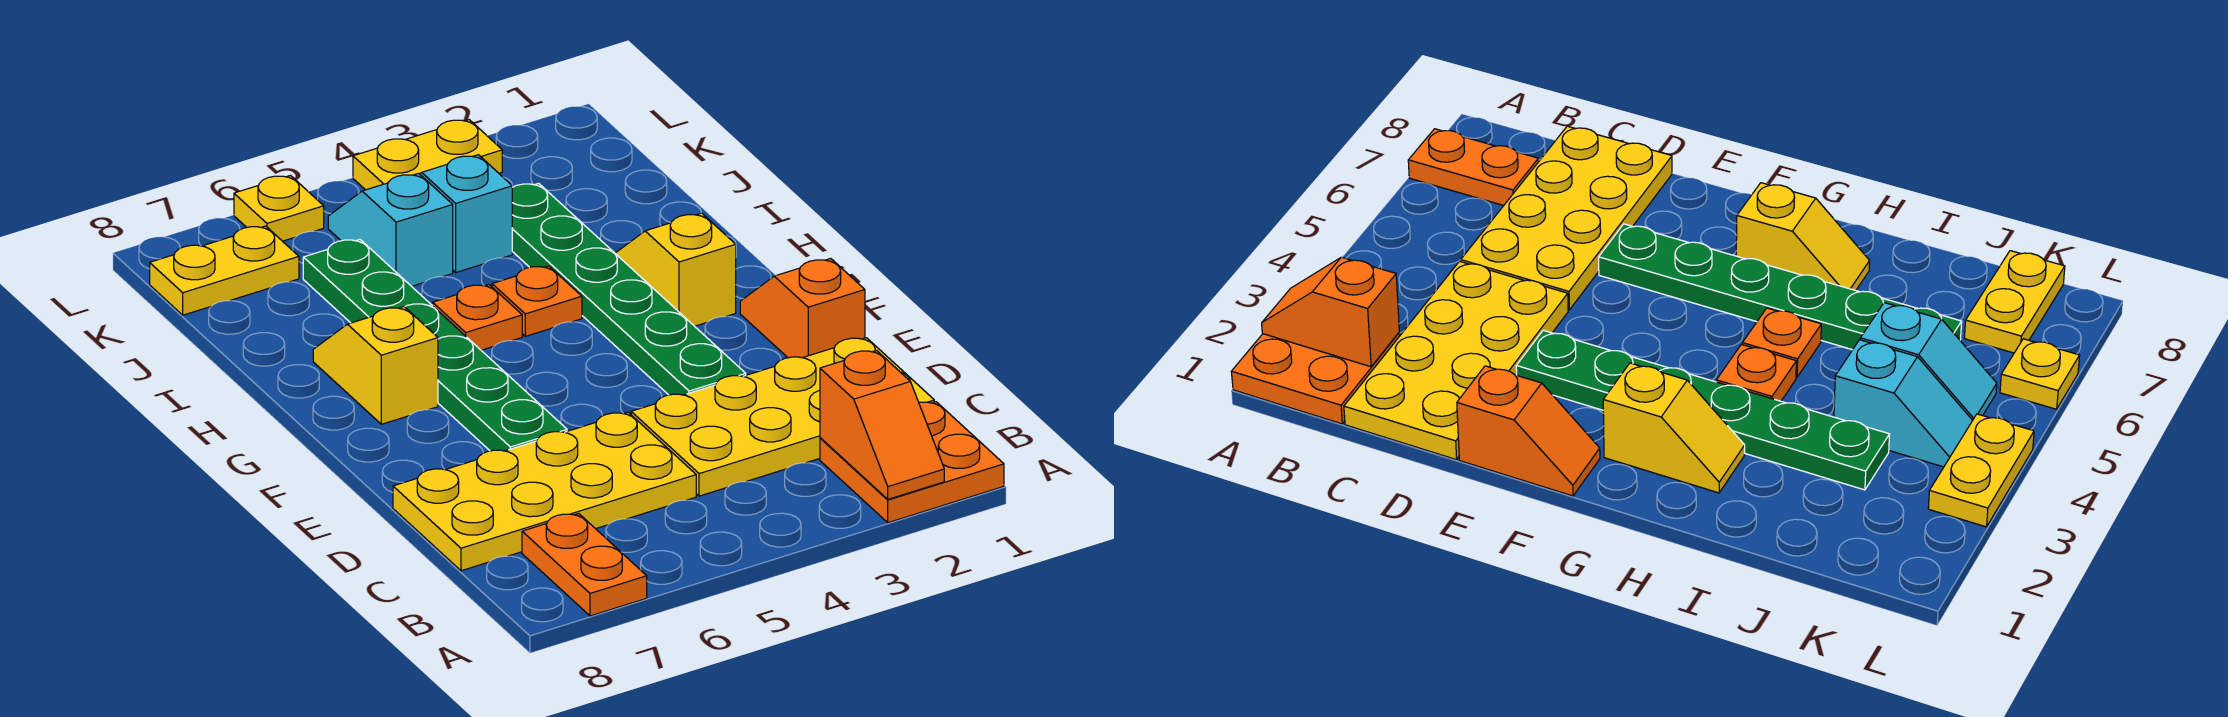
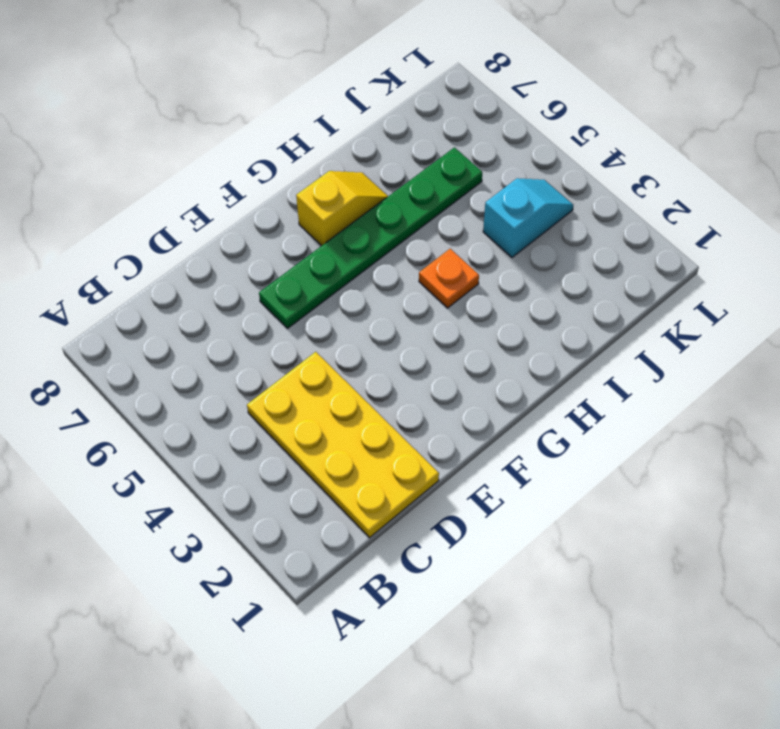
none -> orange 2x2 plate [820,402,1004,523]
none -> orange 1x2 plate [522,514,647,616]
none -> yellow 2x4 plate [393,412,696,571]

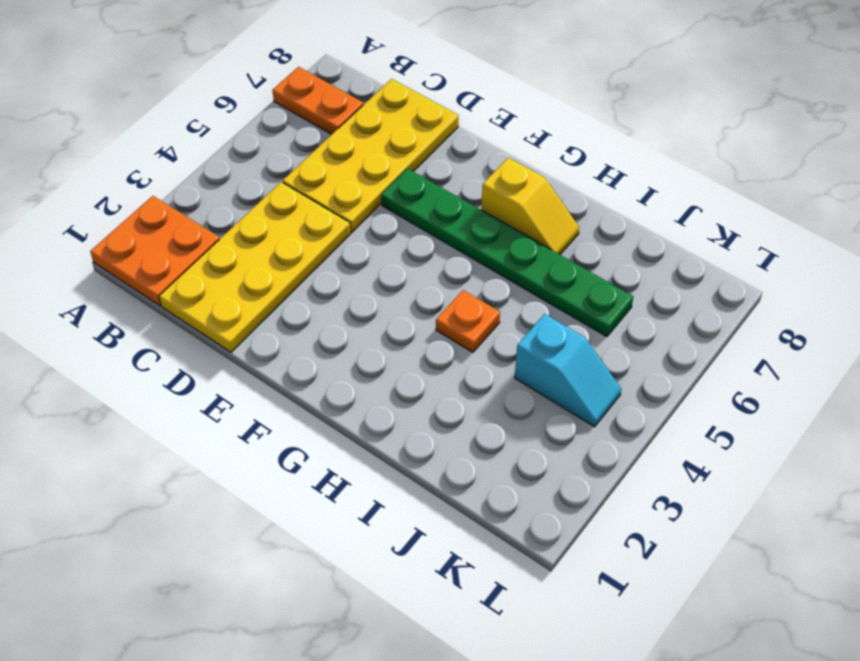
none -> orange 1x2 slope [740,258,865,358]
none -> green 1x6 plate [512,183,746,395]
none -> yellow 1x2 slope [615,213,736,326]

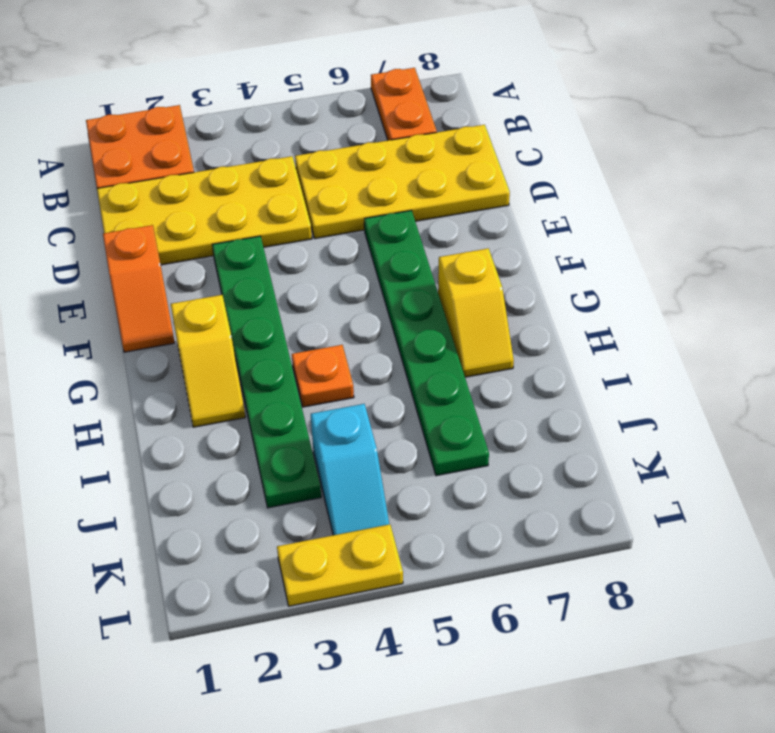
none -> orange 1x1 plate [433,285,522,350]
none -> cyan 1x2 slope [328,173,453,286]
none -> yellow 1x2 plate [150,226,299,315]

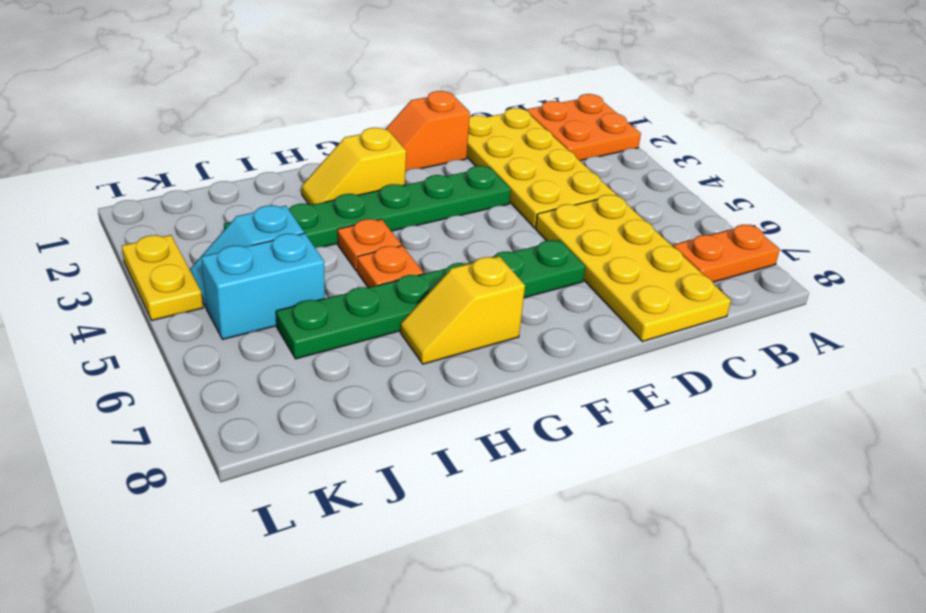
cyan 1x2 brick [201,233,325,339] -> cyan 1x2 slope [328,173,453,286]
none -> yellow 1x2 plate [150,226,299,315]
none -> yellow 1x1 plate [234,176,324,241]
none -> orange 1x2 slope [820,350,944,499]

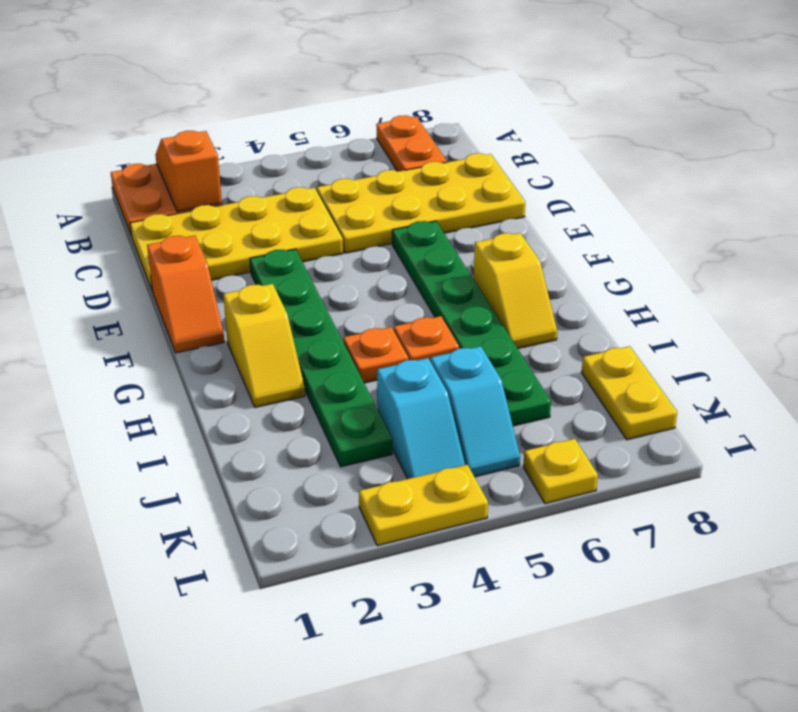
yellow 1x2 plate [582,346,677,440] -> yellow 1x2 plate turned to [150,226,299,315]

